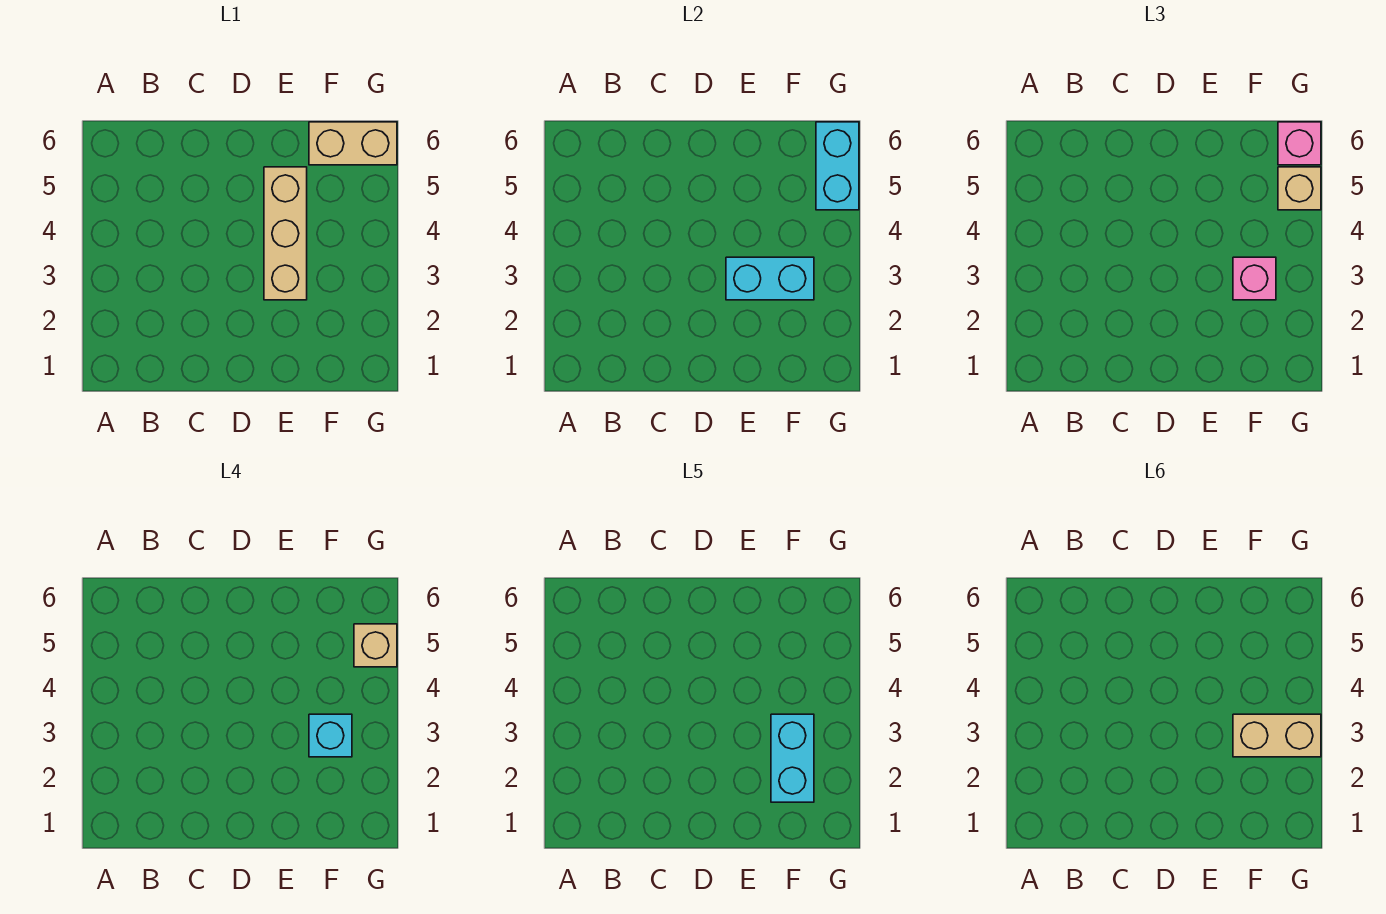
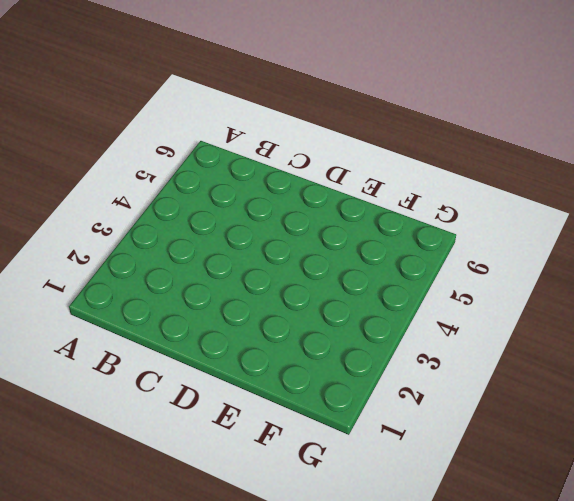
none -> tan 1x3 brick [264,167,307,300]
none -> tan 1x2 brick [309,122,397,165]

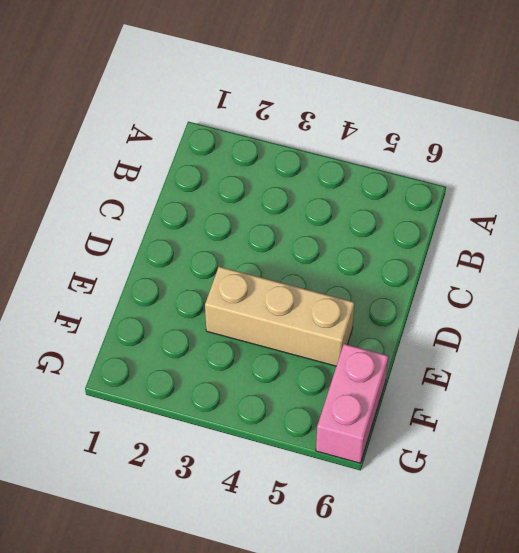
pink 1x2 brick [316,344,388,463] -> tan 1x2 brick [309,122,397,165]
none -> cyan 1x2 brick [726,257,814,300]
none -> cyan 1x2 brick [816,122,859,210]

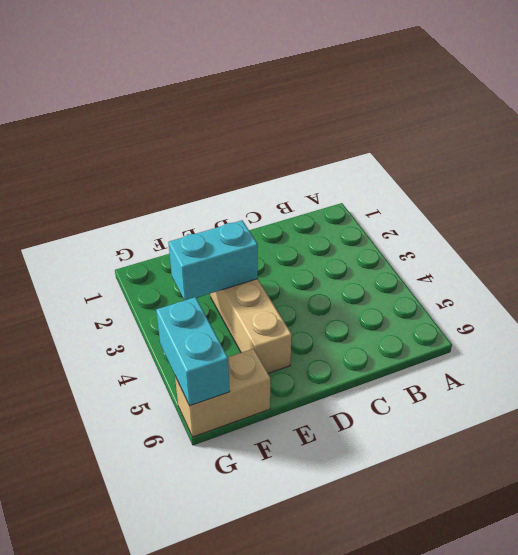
none -> pink 1x1 brick [1233,257,1276,300]
none -> tan 1x1 brick [1278,167,1321,210]

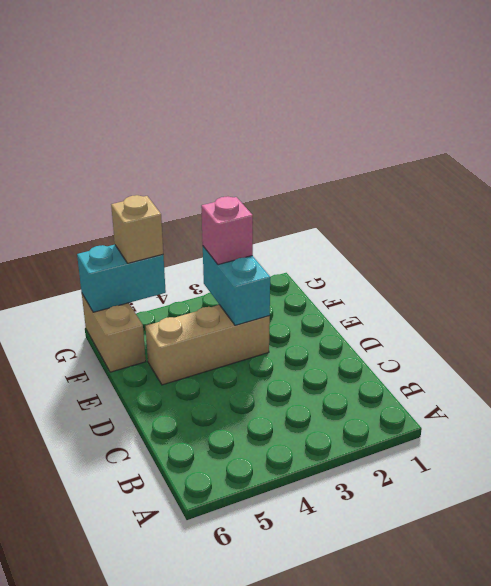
none -> pink 1x1 brick [1278,122,1321,165]
none -> cyan 1x1 brick [309,714,352,757]

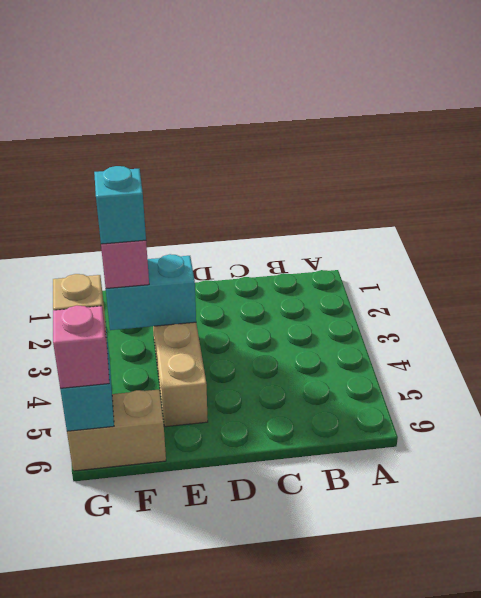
none -> tan 1x1 brick [354,624,397,667]
none -> cyan 1x2 brick [771,714,814,802]

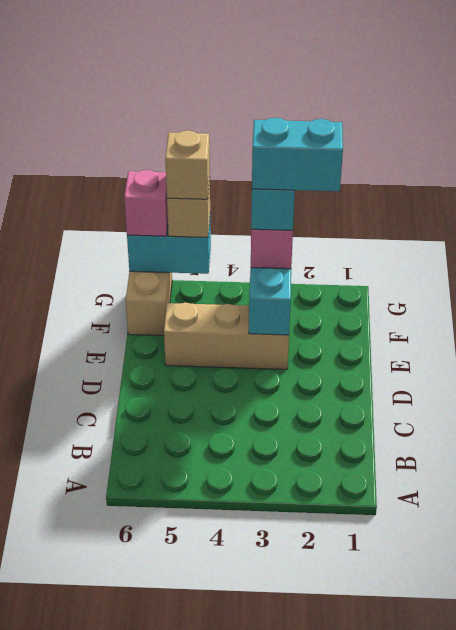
none -> tan 1x2 brick [1233,714,1321,757]

